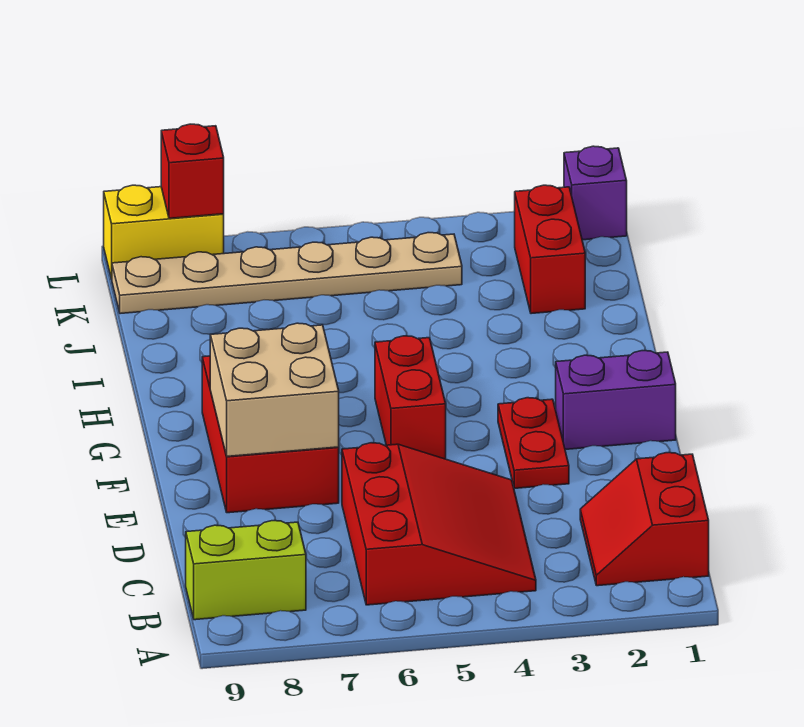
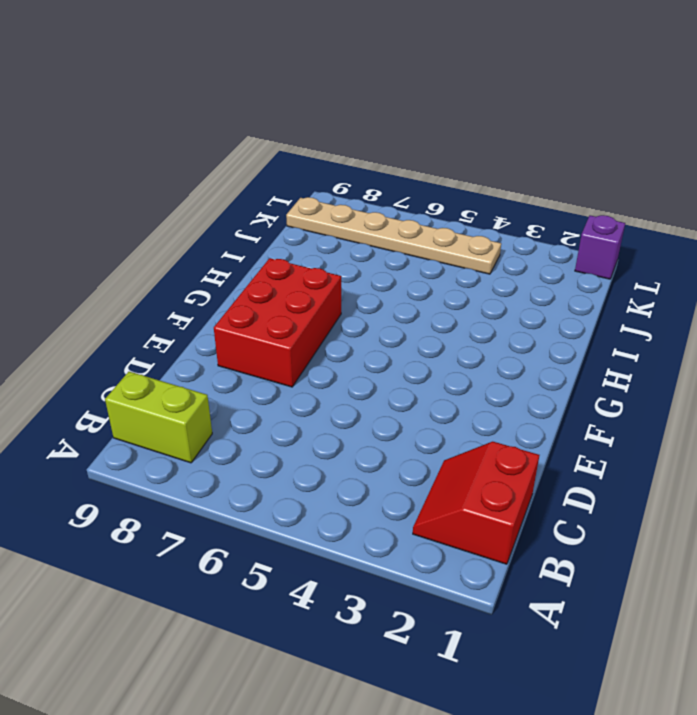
none -> red 3x3 slope [342,443,536,605]
none -> red 1x2 plate [498,398,569,488]
none -> purple 1x2 brick [556,351,676,449]

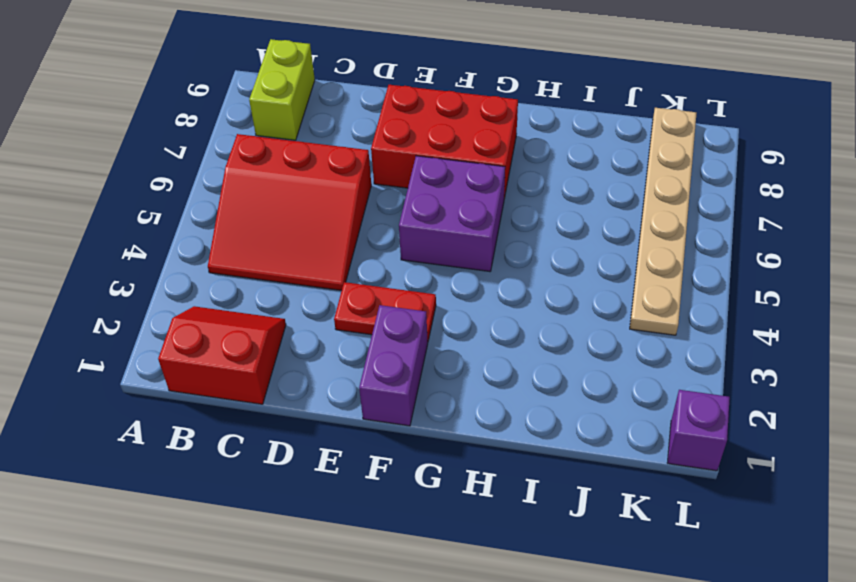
purple 2x2 brick [399,156,505,272] -> red 1x2 brick [375,336,446,459]
none -> red 1x2 brick [515,185,585,314]
none -> yellow 1x2 brick [104,185,224,279]
none -> tan 2x2 brick [210,323,339,456]

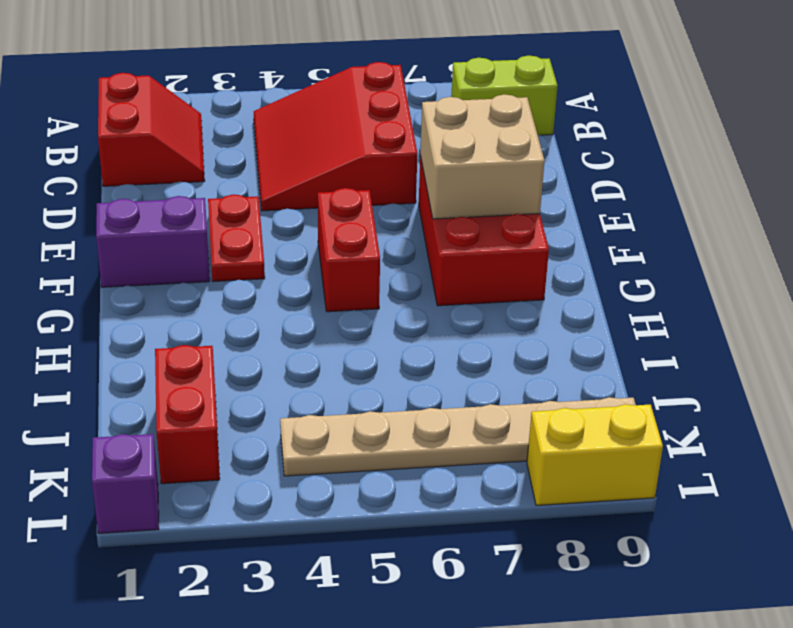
none -> red 1x1 brick [161,124,224,218]

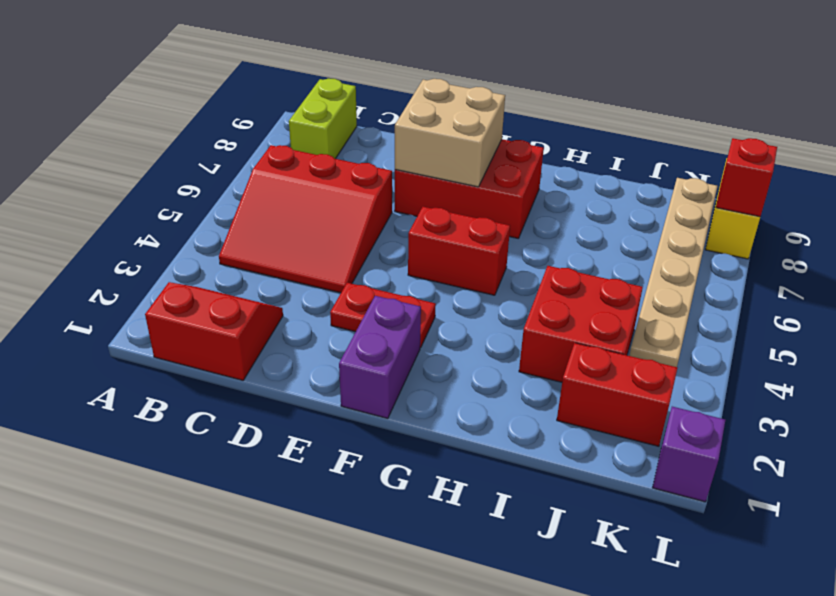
red 2x2 brick [519,266,643,382] -> none

